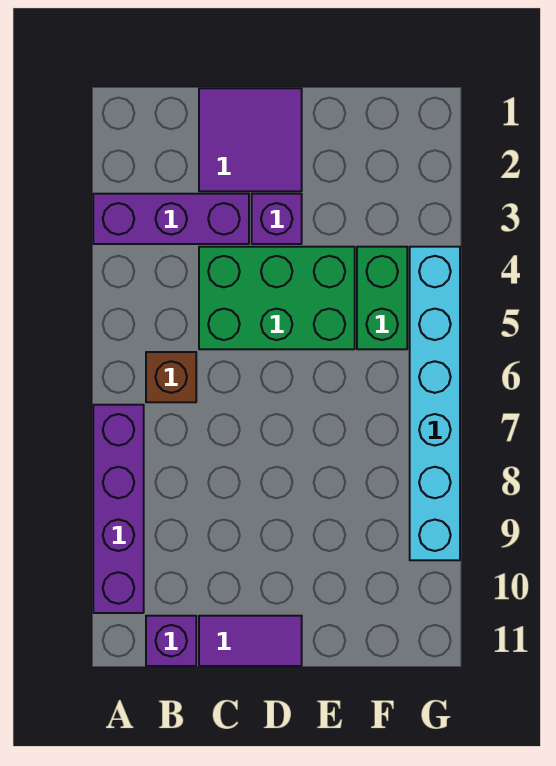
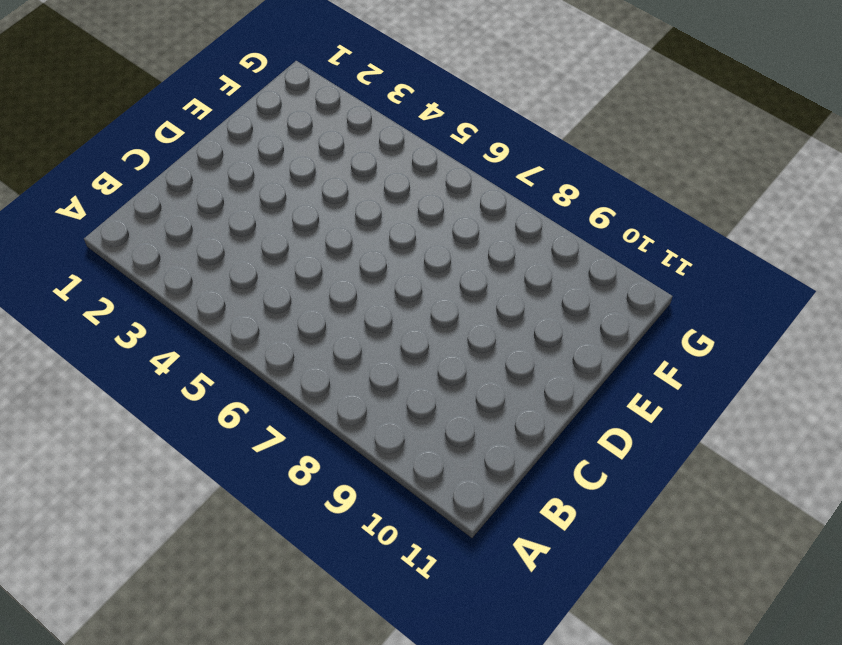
none -> purple 1x3 brick [93,194,249,244]
none -> purple 1x4 brick [93,405,144,613]

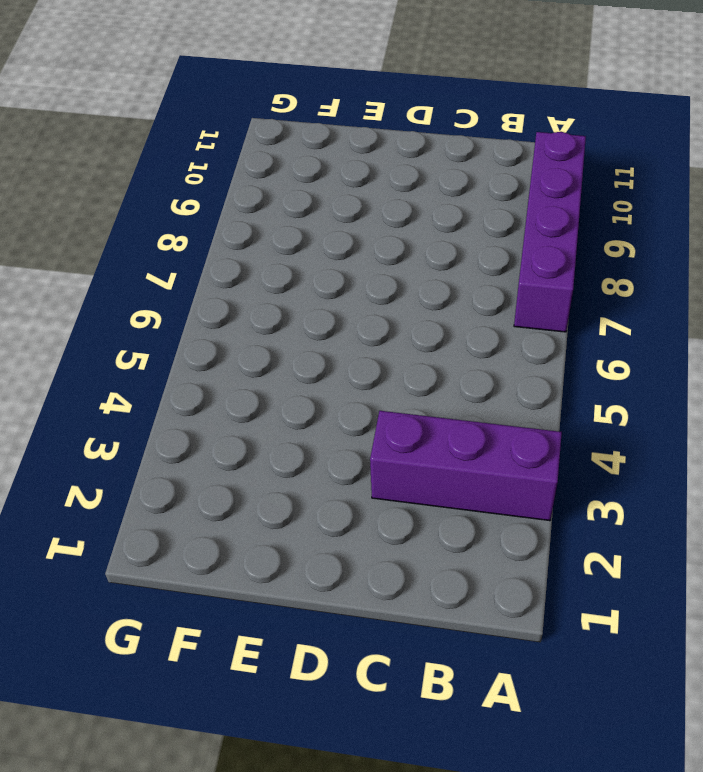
none -> brown 1x1 brick [146,352,196,402]
none -> purple 1x1 brick [146,616,196,666]

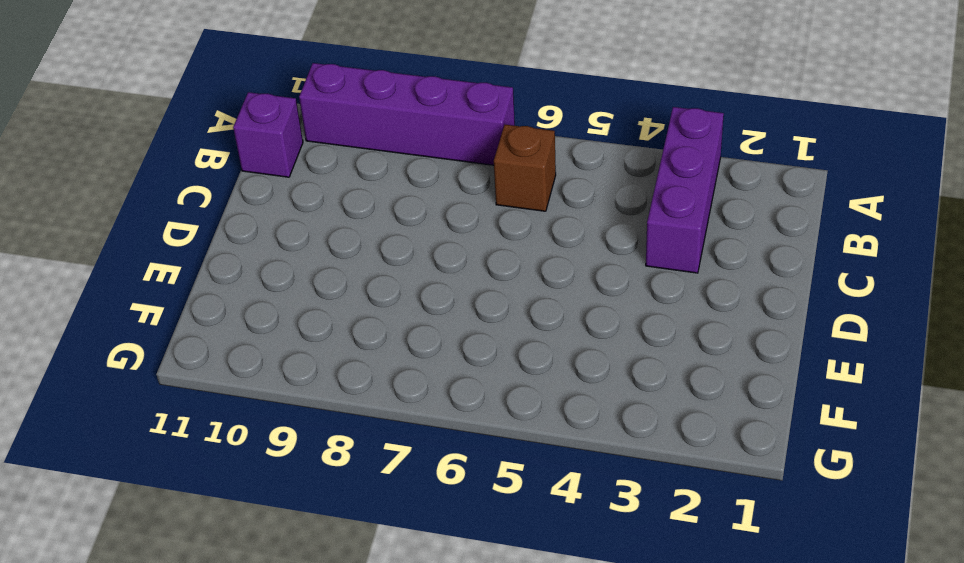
none -> purple 2x2 tile [199,88,302,191]
none -> green 2x3 brick [199,247,355,349]

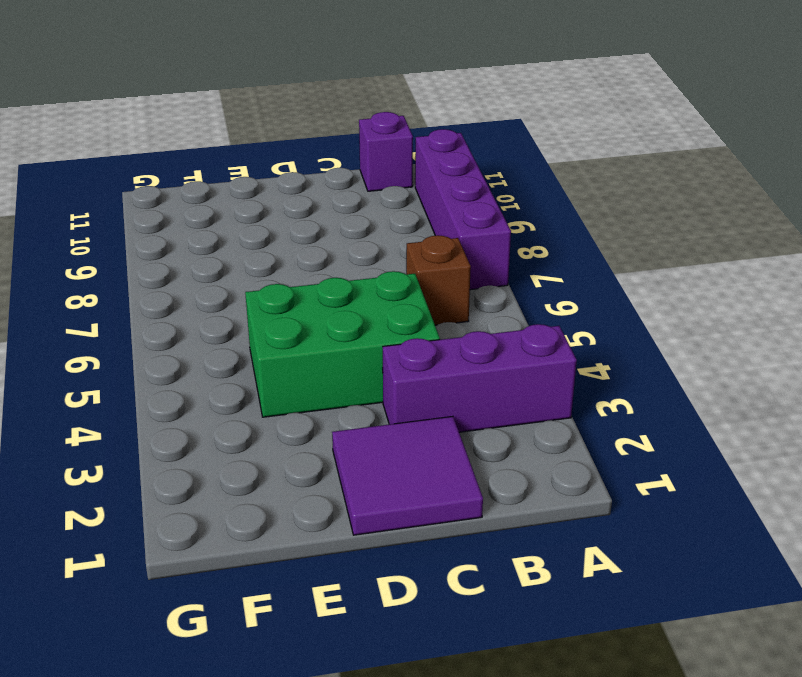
none -> purple 1x2 tile [199,616,302,666]
none -> purple 1x1 brick [252,194,302,244]

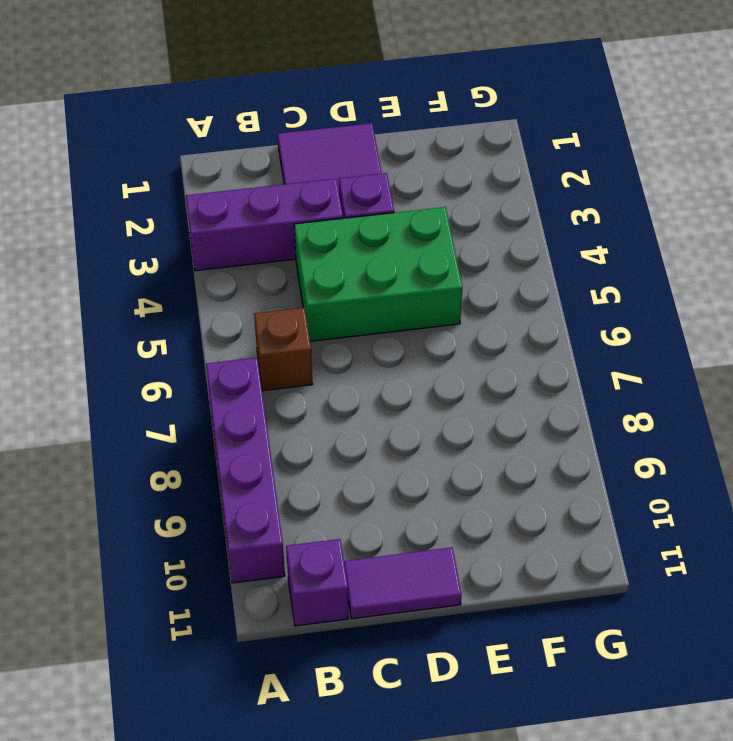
none -> green 1x2 brick [357,247,407,349]
none -> cyan 1x6 brick [410,247,460,560]

